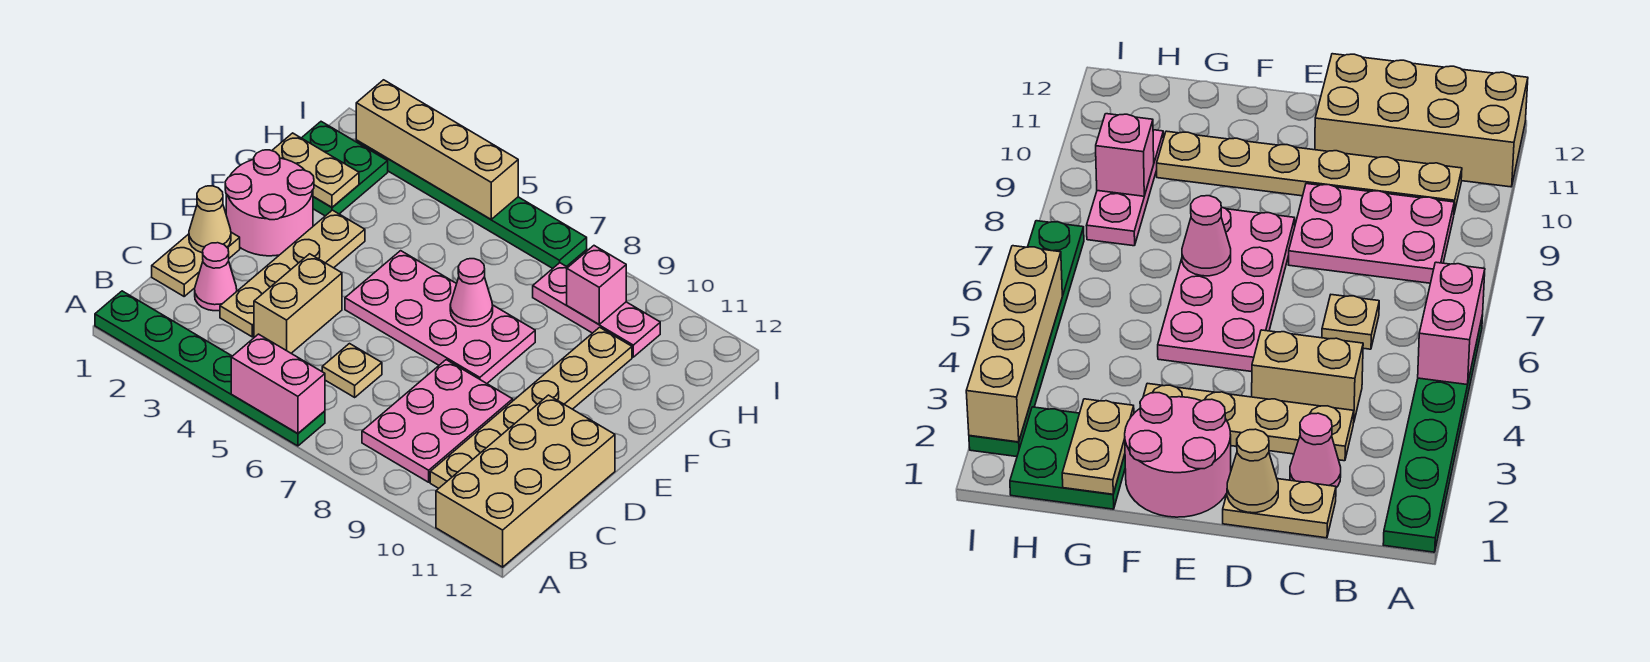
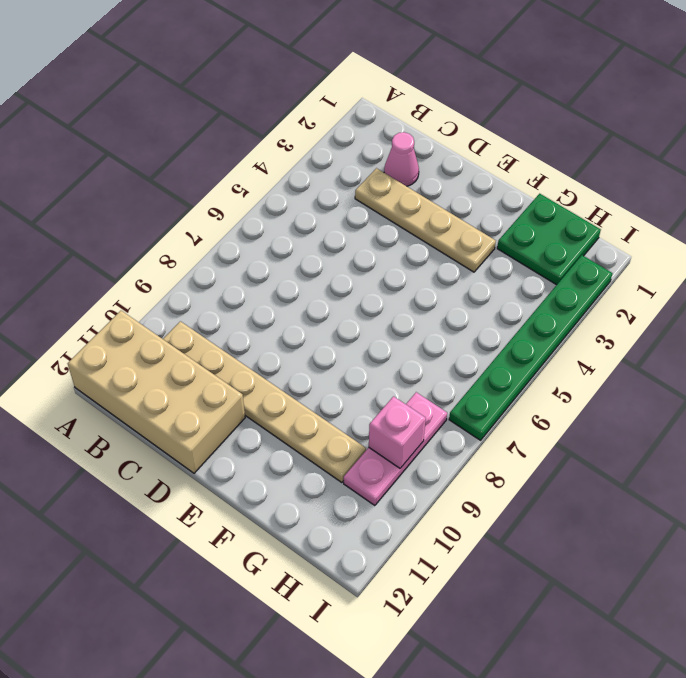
none -> green 1x6 plate [95,291,325,446]
none -> pink 2x3 plate [362,360,513,482]
none -> tan 1x2 plate [152,232,240,296]

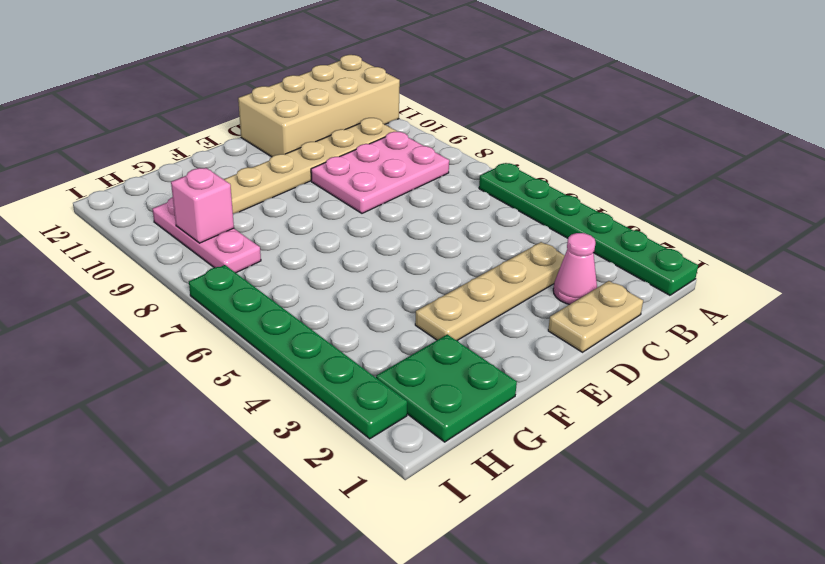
none -> tan 1x2 brick [254,254,342,353]
none -> tan 1x1 plate [322,344,382,397]
none -> pink 2x2 round brick [225,150,314,256]

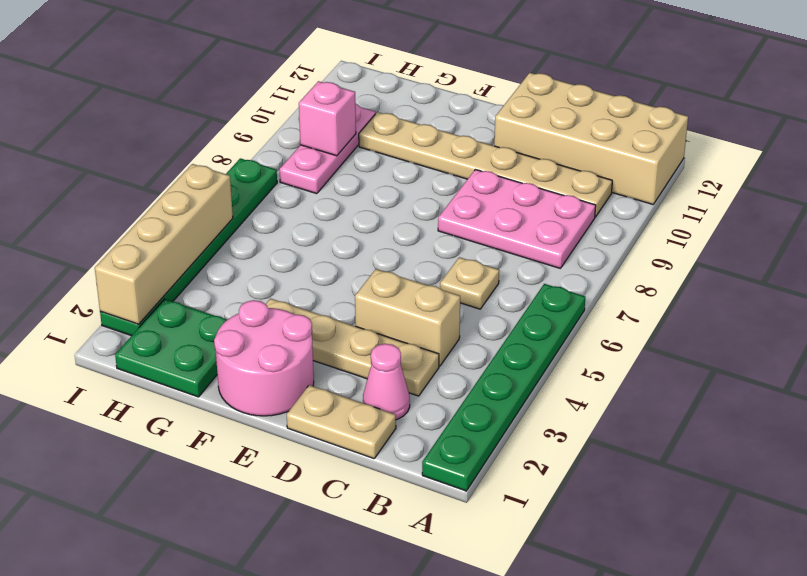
none -> pink 2x4 plate [345,251,535,383]
none -> pink 1x2 brick [231,334,325,434]
none -> tan 1x1 cone [189,186,231,253]

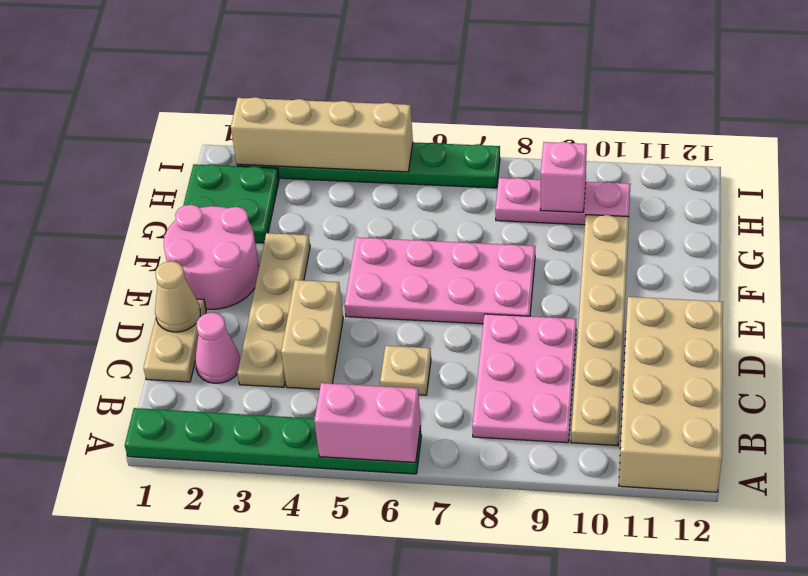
none -> pink 1x1 cone [450,259,493,327]
none -> tan 1x2 plate [272,133,359,207]

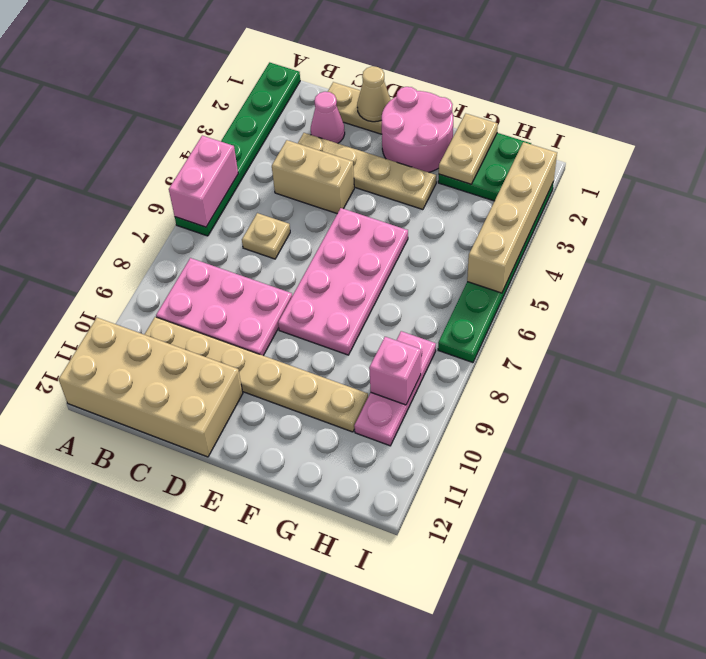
none -> pink 1x1 cone [450,259,493,327]

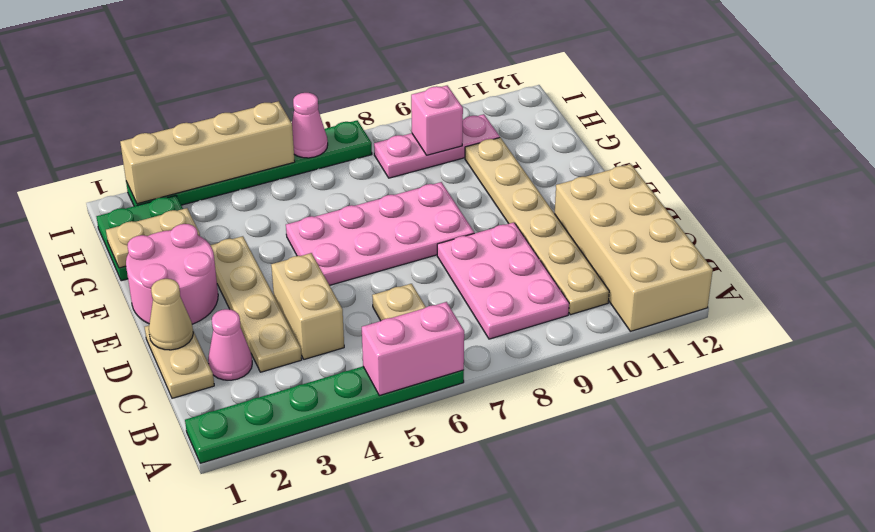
pink 1x1 cone [292,93,328,158] -> pink 1x1 cone moved to [450,259,493,327]

